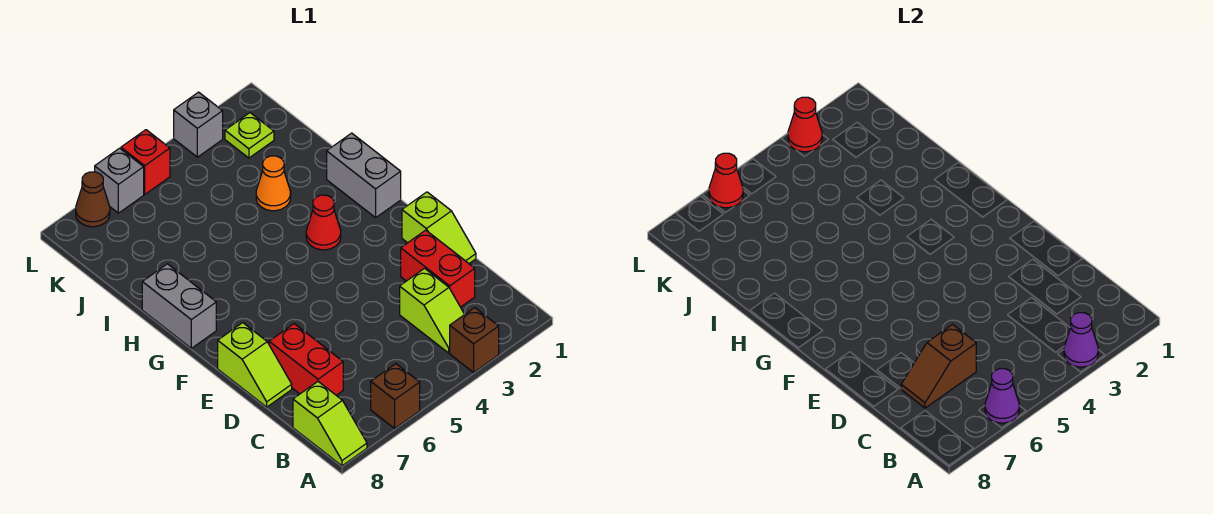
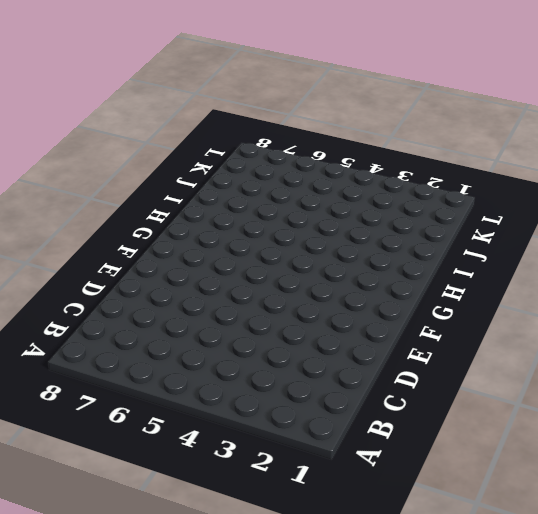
none -> brown 1x1 brick [450,308,499,372]
none -> brown 1x1 brick [371,364,420,428]
none -> lime 1x2 slope [293,382,367,466]

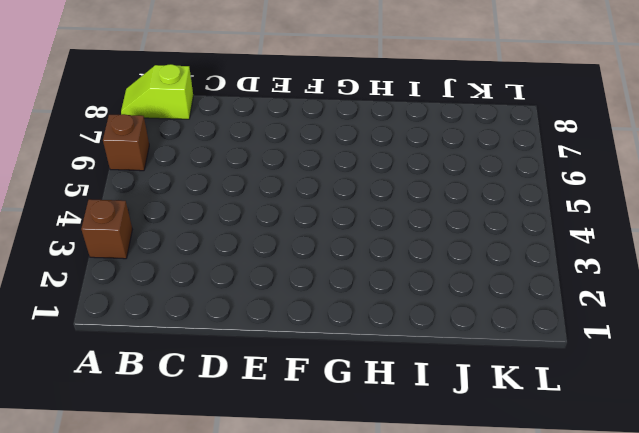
none -> lime 1x2 slope [400,268,465,353]
none -> red 1x2 brick [401,230,475,307]
none -> red 1x2 brick [269,324,343,395]

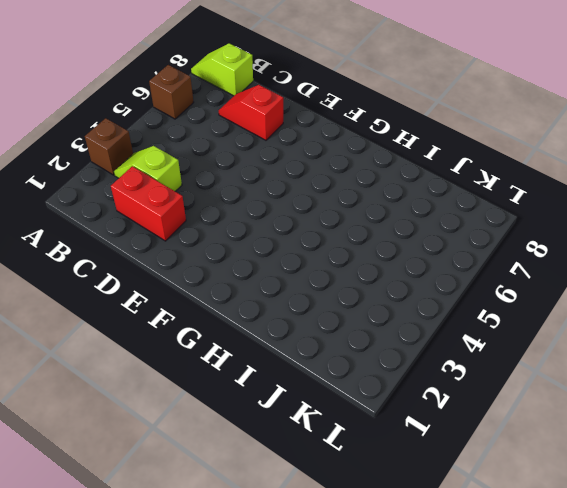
red 1x2 slope [219,85,283,140] -> red 1x2 brick [269,324,343,395]
none -> lime 1x2 slope [402,192,476,263]
none -> lime 1x2 slope [218,323,292,407]
none -> grey 1x2 brick [327,133,401,218]

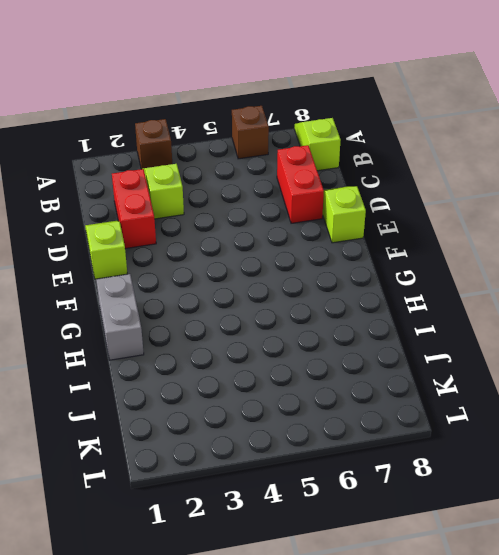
none -> red 1x1 cone [306,195,341,250]
none -> grey 1x2 brick [142,264,216,348]
none -> orange 1x1 cone [256,156,291,211]

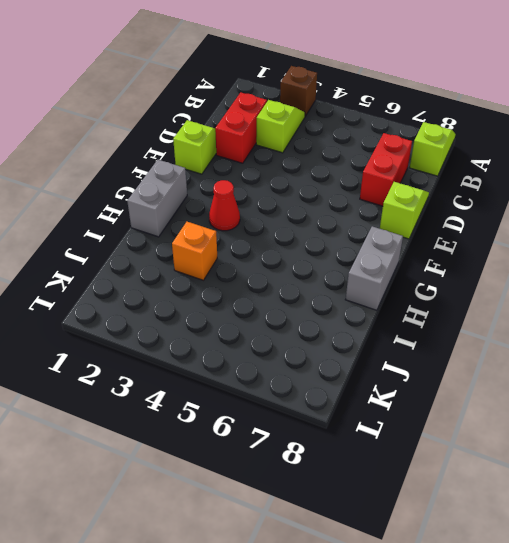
orange 1x1 brick [172,222,217,280] -> orange 1x1 cone [256,156,291,211]
none -> brown 1x1 brick [371,364,420,428]
none -> lime 1x1 plate [225,113,274,158]
none -> grey 1x1 brick [174,92,223,157]

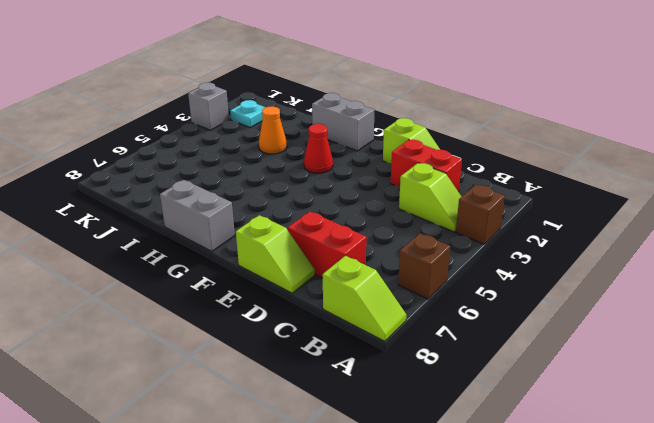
cyan 1x1 plate [230,100,266,127] -> lime 1x1 plate [225,113,274,158]
none -> red 1x1 brick [121,130,170,194]
none -> grey 1x1 brick [95,148,144,213]
none -> brown 1x1 cone [76,172,110,227]

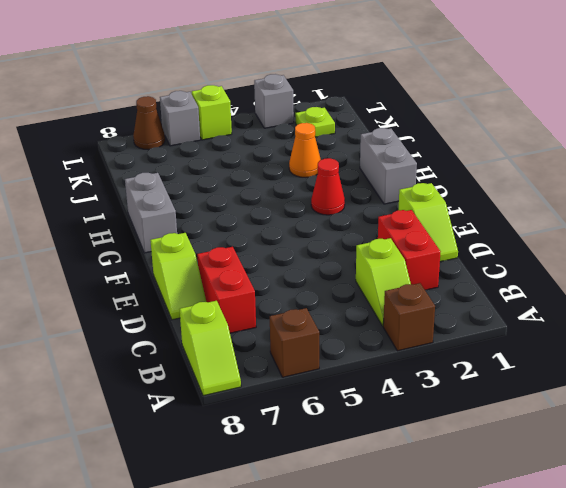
lime 1x1 brick [192,85,232,140] -> red 1x1 brick [121,130,170,194]
none -> purple 1x1 cone [1064,313,1098,367]
none -> purple 1x1 cone [985,369,1019,423]
none -> brown 1x2 slope [901,324,976,408]

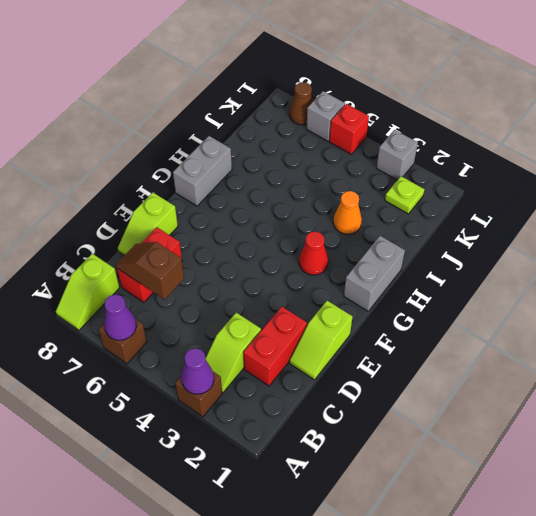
none -> red 1x1 cone [788,97,822,152]
none -> red 1x1 cone [709,153,743,208]

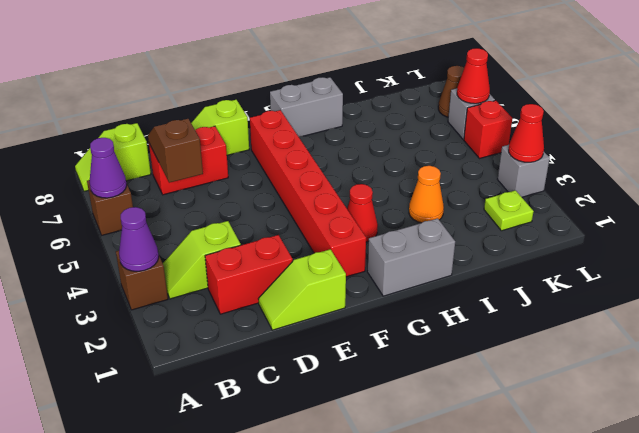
red 1x6 brick [250,110,366,277] -> none

